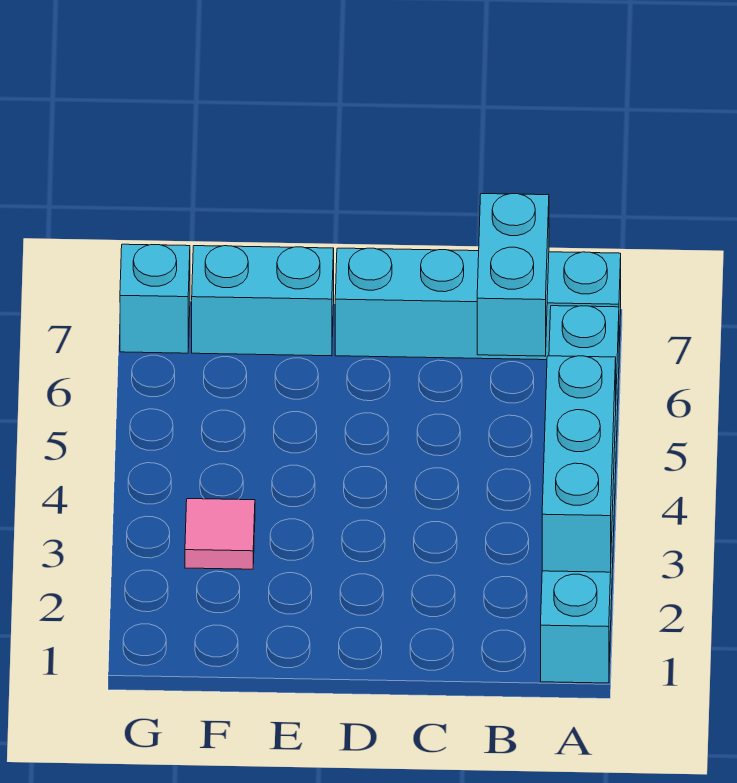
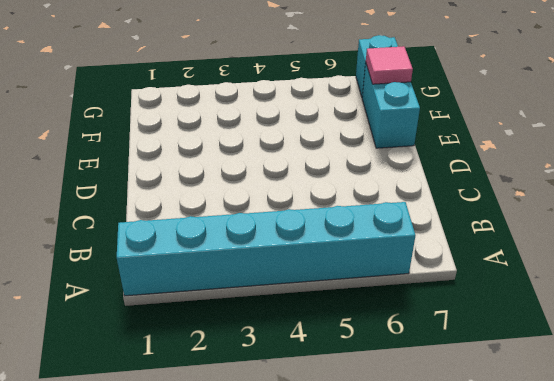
pink 1x1 tile [366,46,413,84] -> pink 1x1 tile moved to [185,499,255,569]
none -> cyan 1x4 brick [335,248,621,360]
none -> cyan 1x3 brick [542,356,616,572]

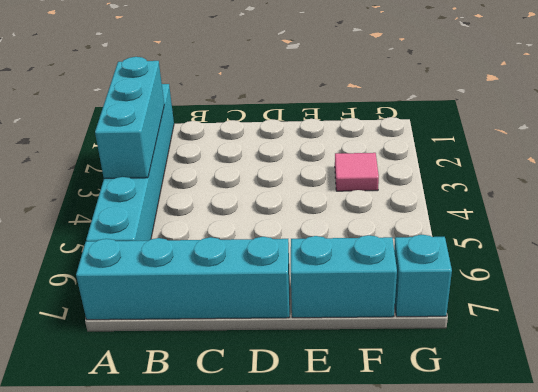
none -> cyan 1x2 brick [477,194,549,356]

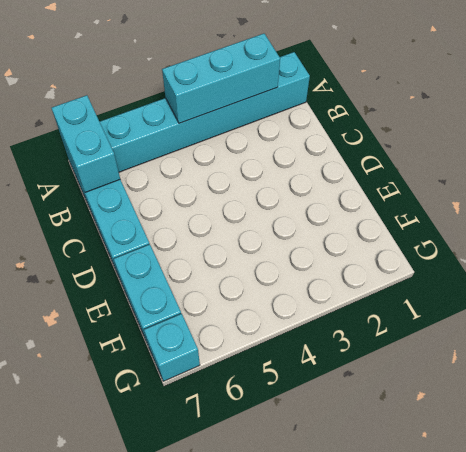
cyan 1x2 brick [52,95,120,192] -> cyan 1x2 brick turned to [477,194,549,356]
none -> pink 1x1 tile [185,499,255,569]

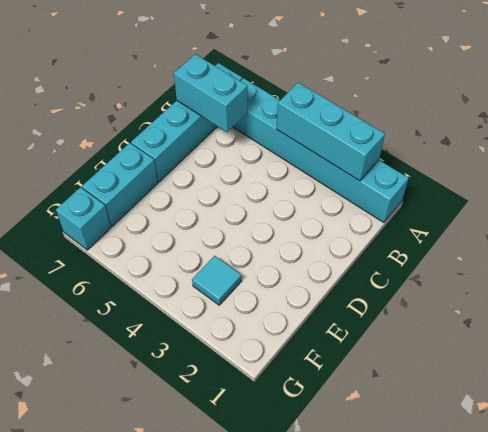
cyan 1x1 tile [192,256,242,305] -> pink 1x1 tile [185,499,255,569]

